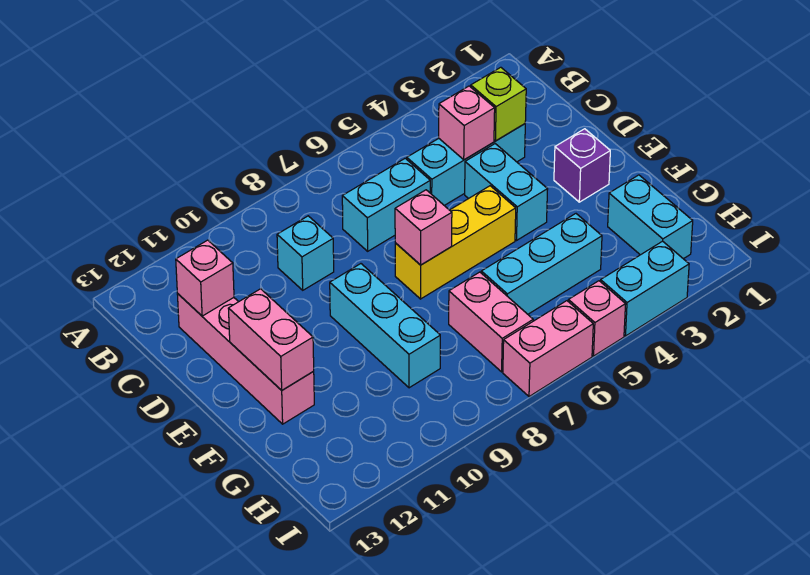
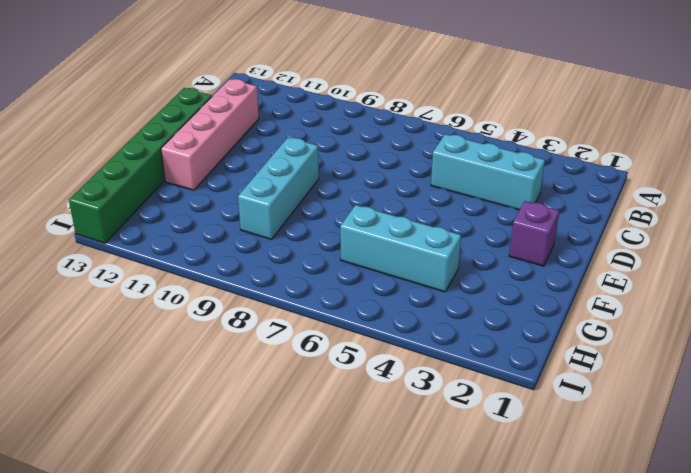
green 1x6 brick [69,88,212,243] -> none
none -> cyan 1x2 brick [342,158,430,251]
none -> cyan 1x1 brick [277,216,334,290]
none -> cyan 1x2 brick [465,144,548,240]

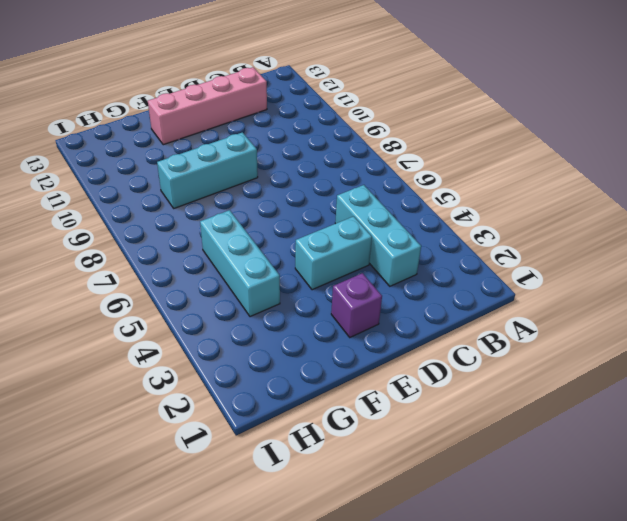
none -> cyan 1x2 brick [342,158,430,251]
none -> cyan 1x1 brick [277,216,334,290]
none -> yellow 1x3 brick [395,186,516,299]

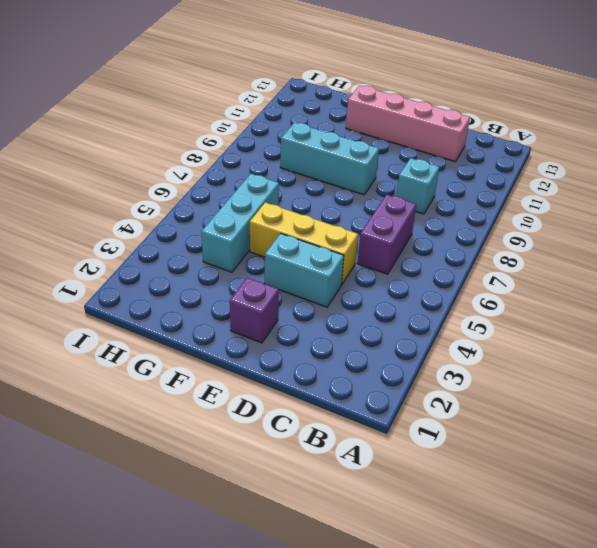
purple 1x2 brick [357,194,416,274] -> cyan 1x2 brick [342,158,430,251]
yellow 1x3 brick [250,202,358,285] -> yellow 1x3 brick turned to [395,186,516,299]
none -> cyan 1x3 brick [407,124,525,205]
none -> cyan 1x2 brick [608,175,693,259]
none -> pink 1x2 brick [449,272,533,372]

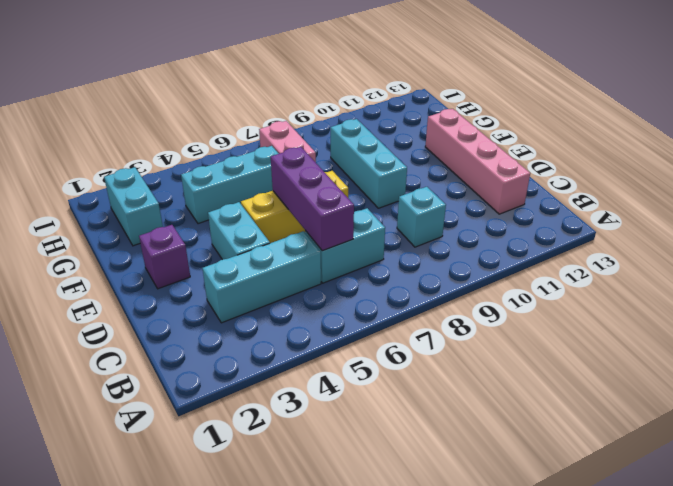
purple 1x3 brick [271,147,354,251] -> none
none -> cyan 1x2 brick [601,241,689,336]
none -> pink 1x1 brick [568,281,626,356]
none -> pink 1x2 brick [503,301,593,397]

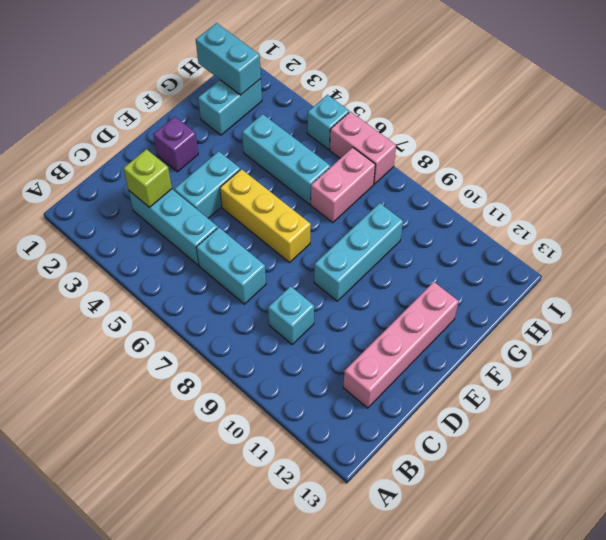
cyan 1x2 brick [196,23,261,95] -> cyan 1x2 brick moved to [601,241,689,336]
cyan 1x1 brick [307,95,349,149] -> pink 1x1 brick [568,281,626,356]
none -> pink 1x1 brick [439,86,495,160]
none -> pink 1x1 brick [176,240,234,316]
none -> pink 1x1 brick [395,190,452,265]

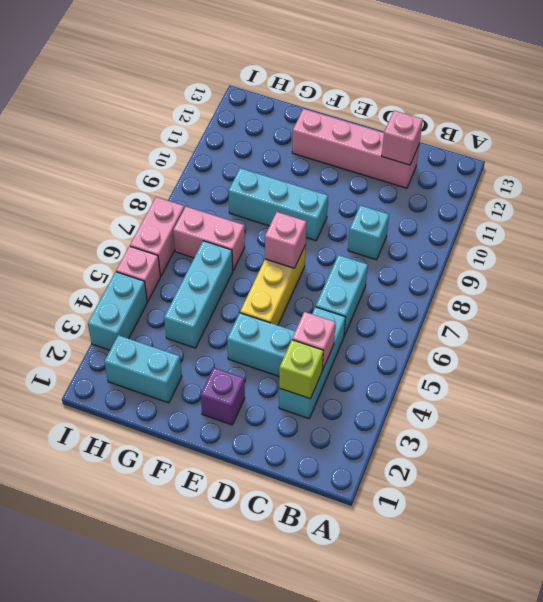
none -> pink 1x2 brick [228,289,314,390]

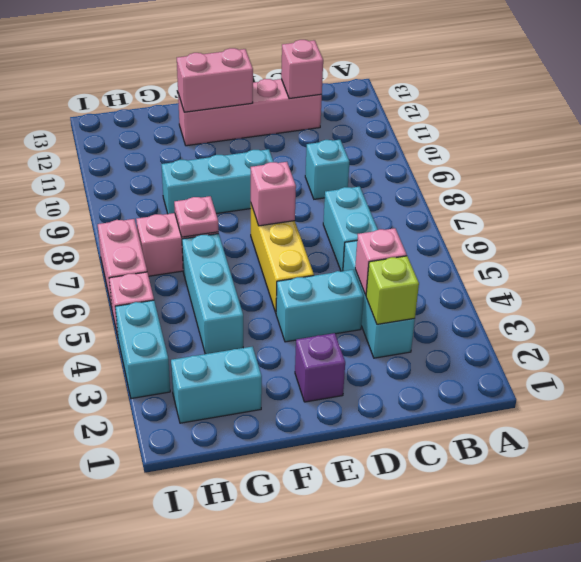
pink 1x1 plate [174,196,218,237] -> none

